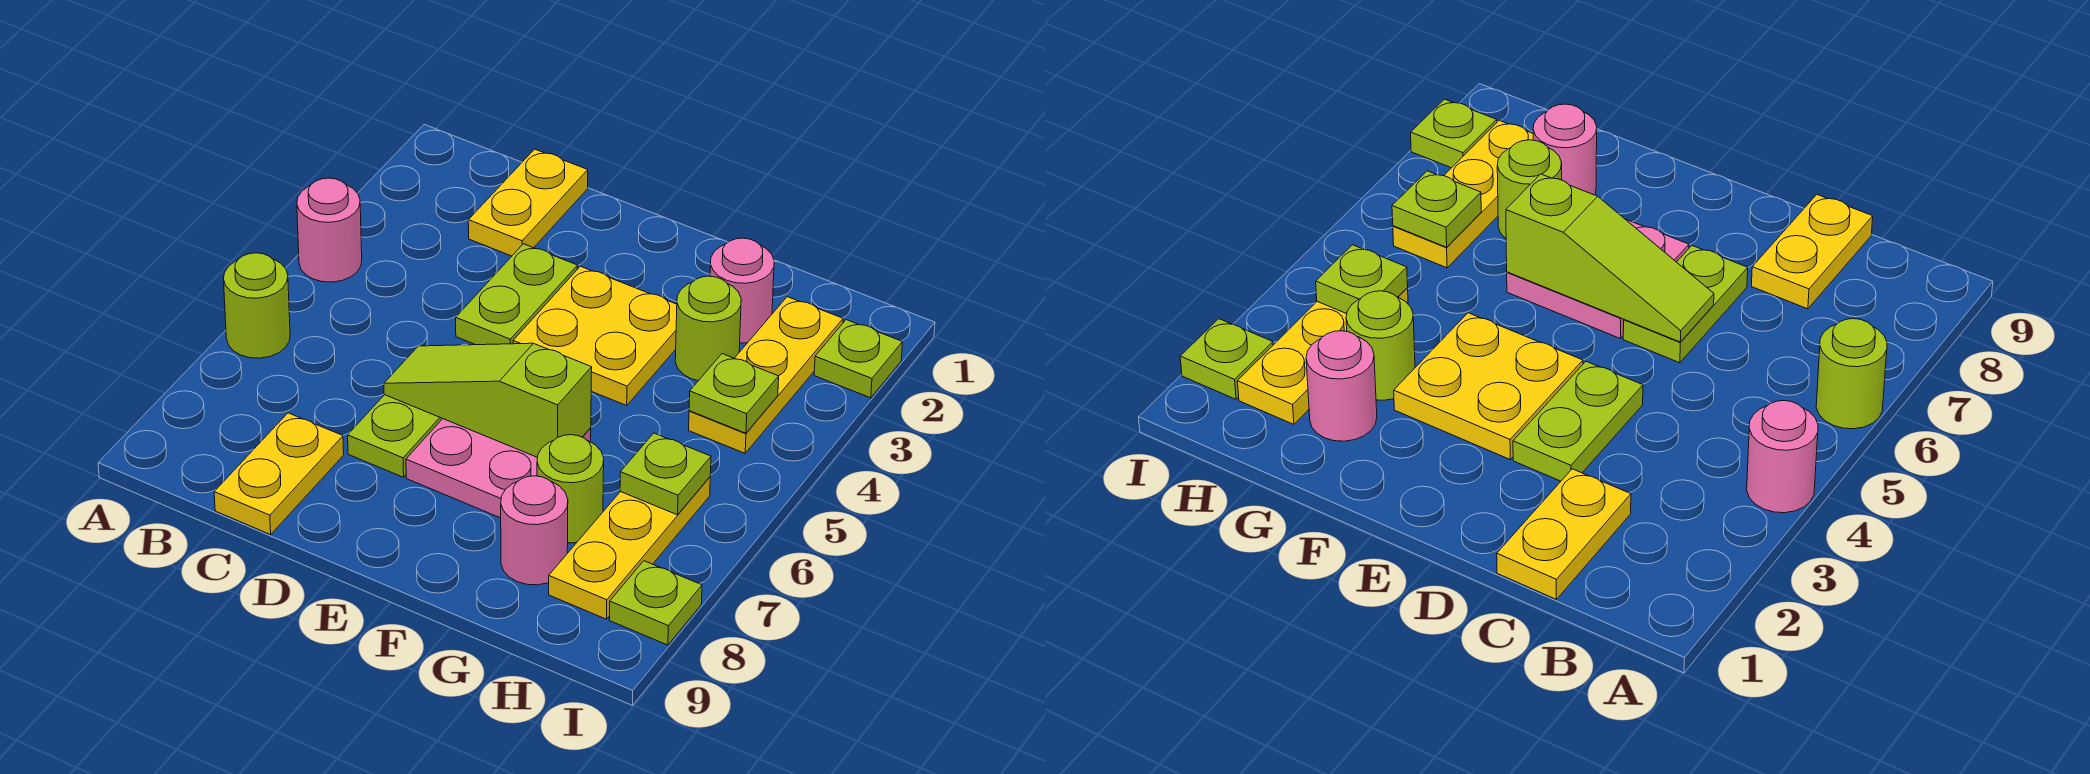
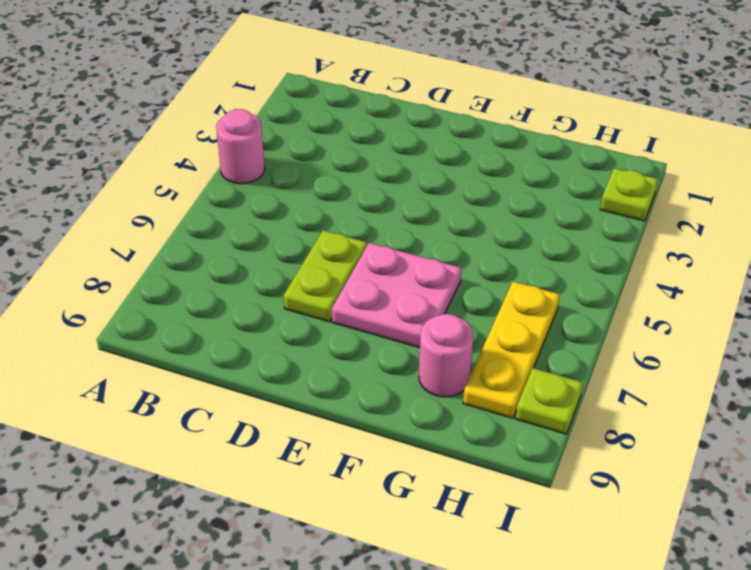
none -> lime 1x1 round brick [224,253,290,358]
none -> yellow 1x2 plate [468,149,588,256]
none -> yellow 1x2 plate [214,413,344,535]

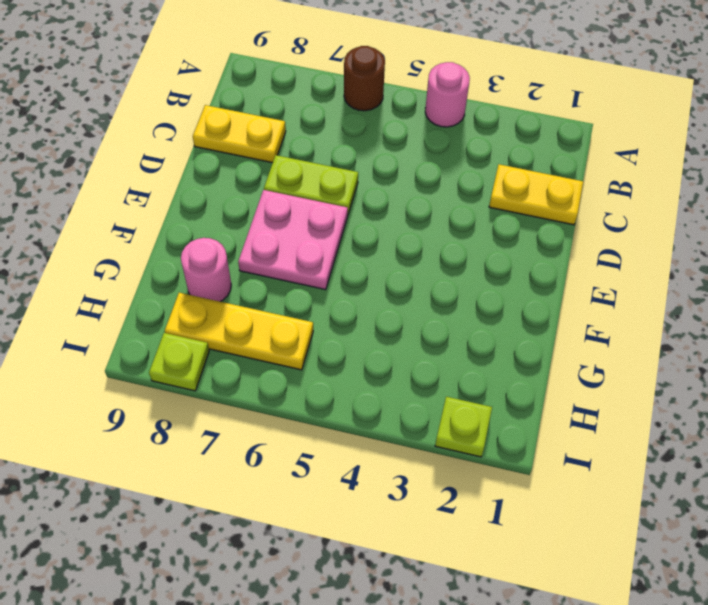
brown 1x1 round brick [344,46,385,111] -> lime 1x1 round brick [224,253,290,358]
none -> lime 1x2 plate [456,244,578,345]
none -> yellow 2x2 plate [513,266,677,405]
none -> pink 1x1 round brick [710,238,774,343]

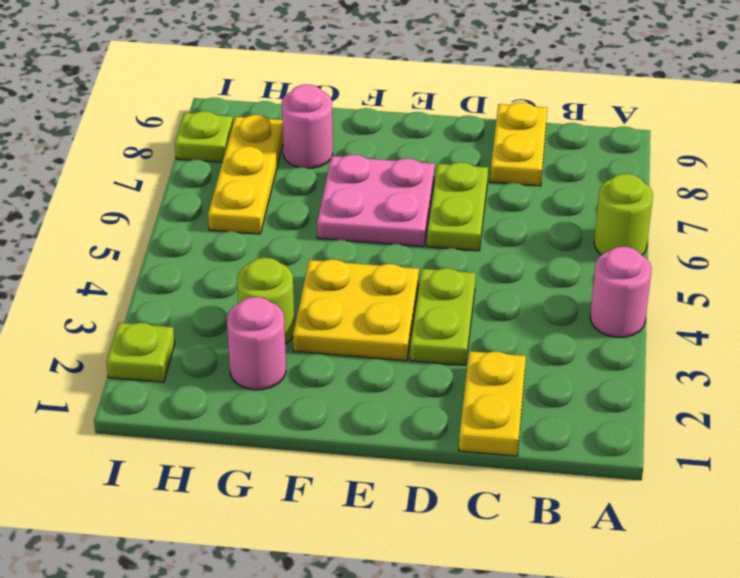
none -> lime 1x1 round brick [537,435,604,543]
none -> yellow 1x3 plate [689,297,843,453]
none -> lime 1x3 slope [384,343,592,457]

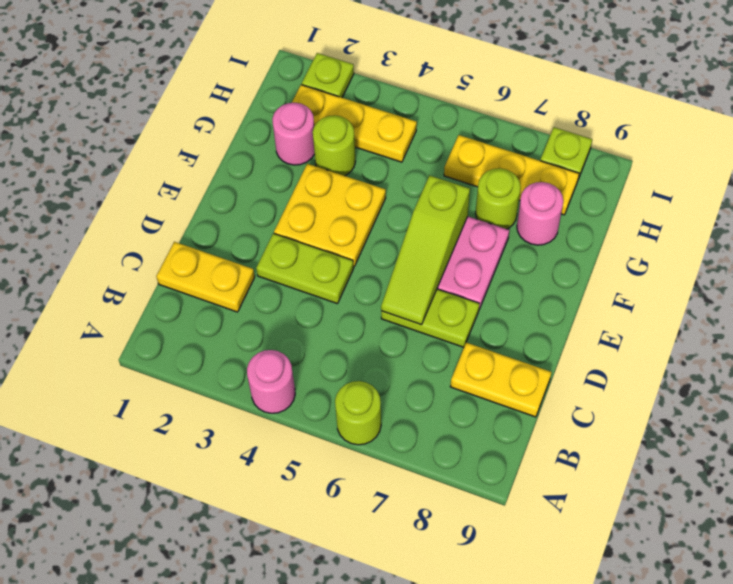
none -> lime 1x1 plate [689,354,779,433]
none -> lime 1x1 plate [620,433,711,515]

